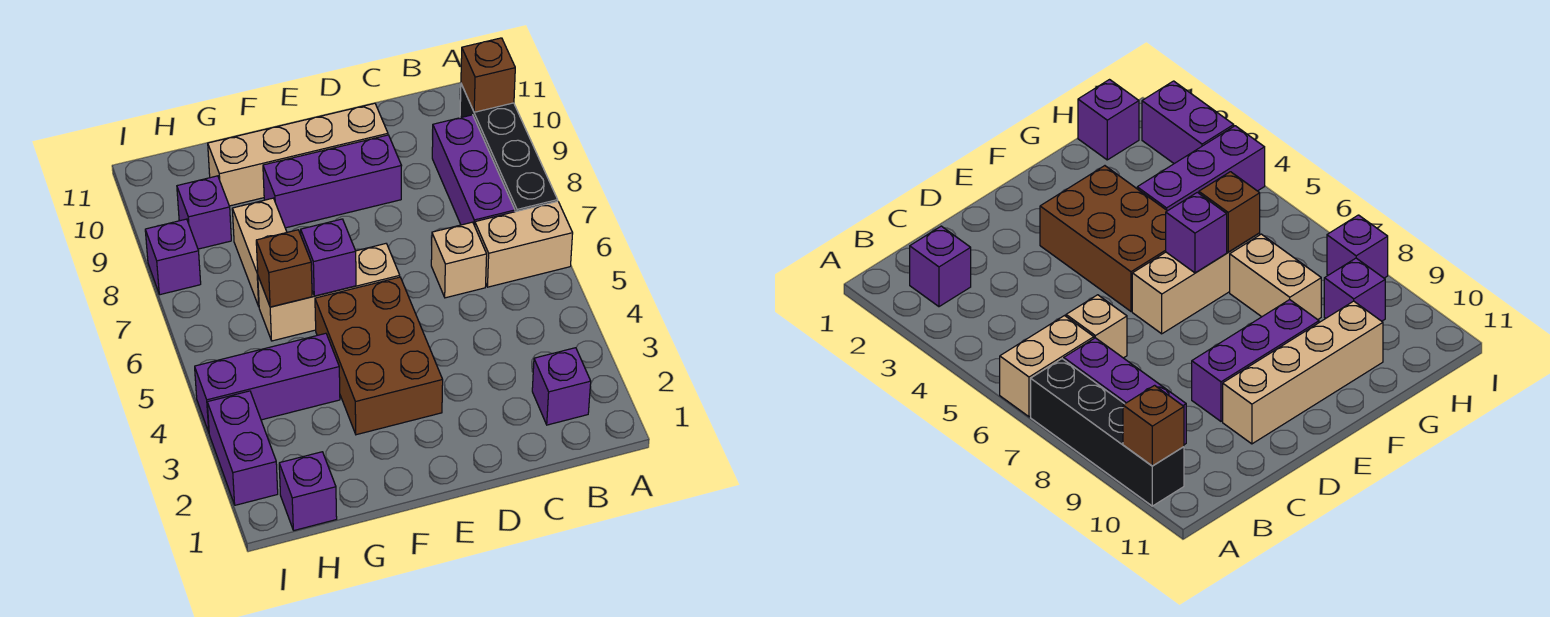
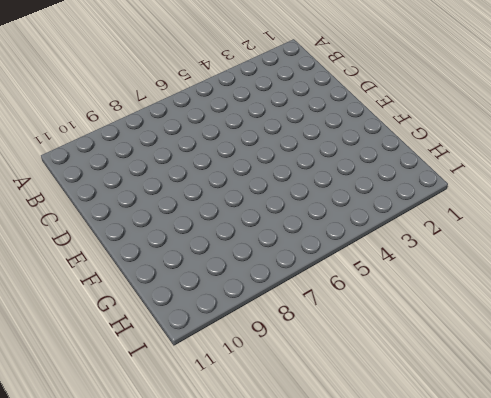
none -> tan 1x2 brick [475,201,573,287]
none -> black 1x4 brick [460,84,558,212]
none -> purple 1x1 brick [532,348,591,425]

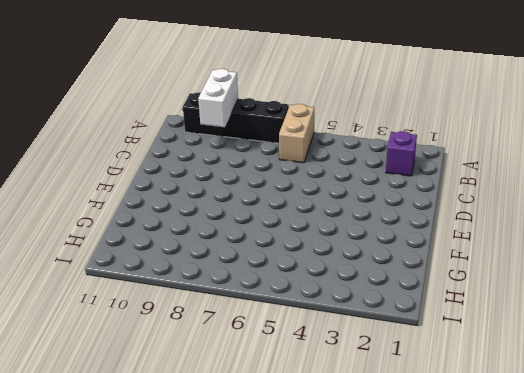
white 1x2 brick [198,69,238,127] -> none
none -> purple 1x3 brick [432,115,515,226]
none -> tan 1x1 brick [431,222,487,298]
none -> purple 1x3 brick [263,135,401,228]

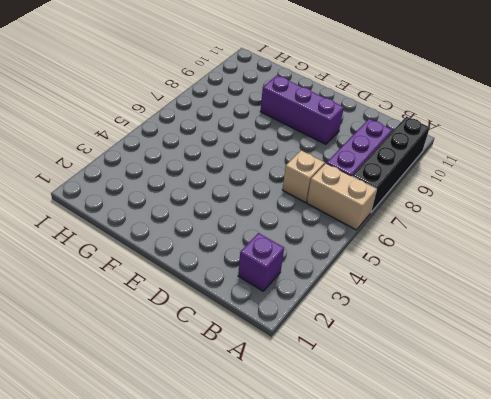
none -> tan 1x4 brick [208,103,388,206]
none -> brown 2x3 brick [315,277,443,435]
none -> tan 1x3 brick [258,244,400,341]

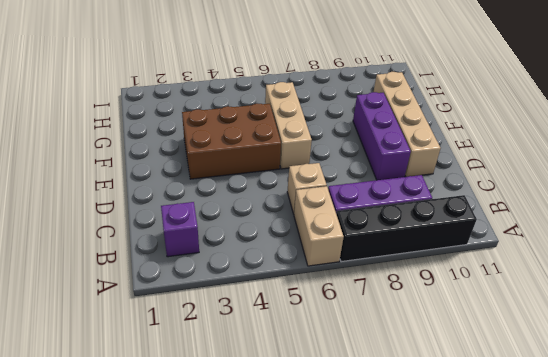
none -> purple 1x3 brick [195,333,340,432]
none -> tan 1x2 brick [232,198,287,306]
none -> purple 1x1 brick [279,452,337,530]

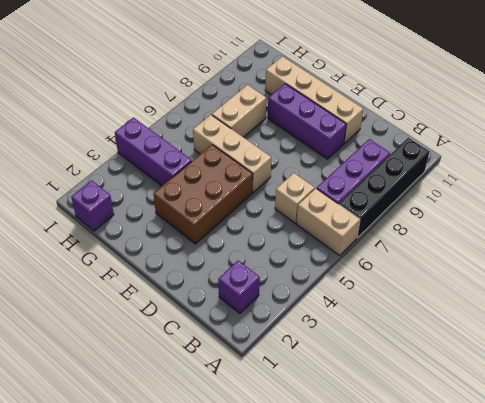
none -> purple 1x1 brick [177,176,231,249]
none -> purple 1x2 brick [207,391,278,505]
none -> purple 1x1 brick [145,219,201,295]

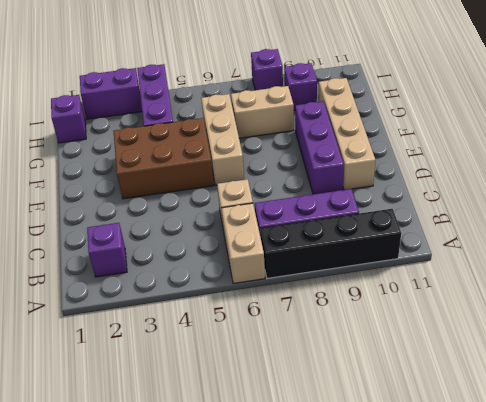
none -> brown 1x1 brick [461,38,515,112]
none -> purple 1x1 brick [301,219,356,296]
none -> brown 1x1 brick [256,230,312,307]

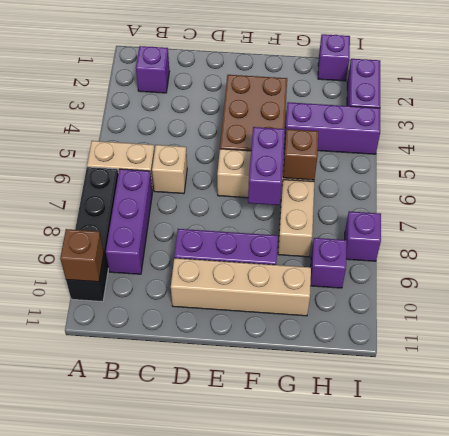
purple 1x2 brick [248,127,285,205] -> purple 1x1 brick [301,219,356,296]

